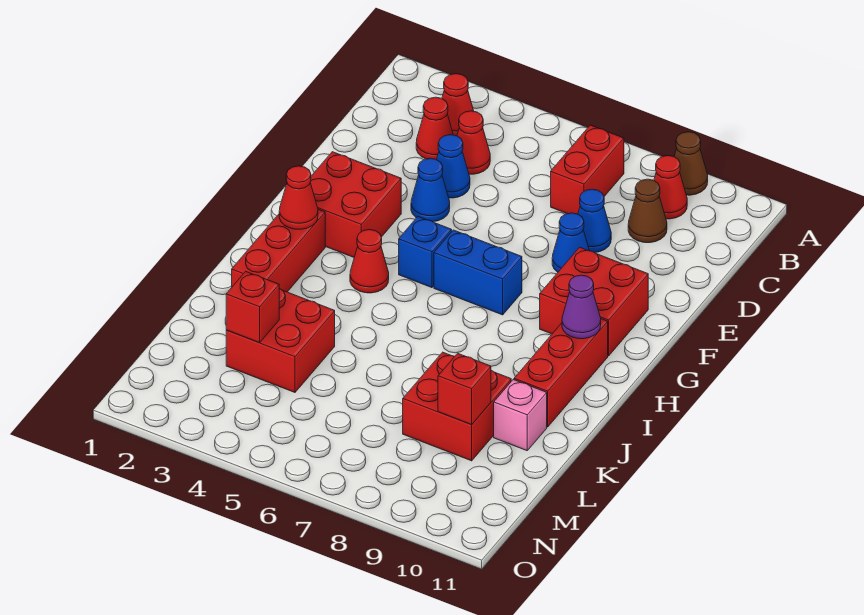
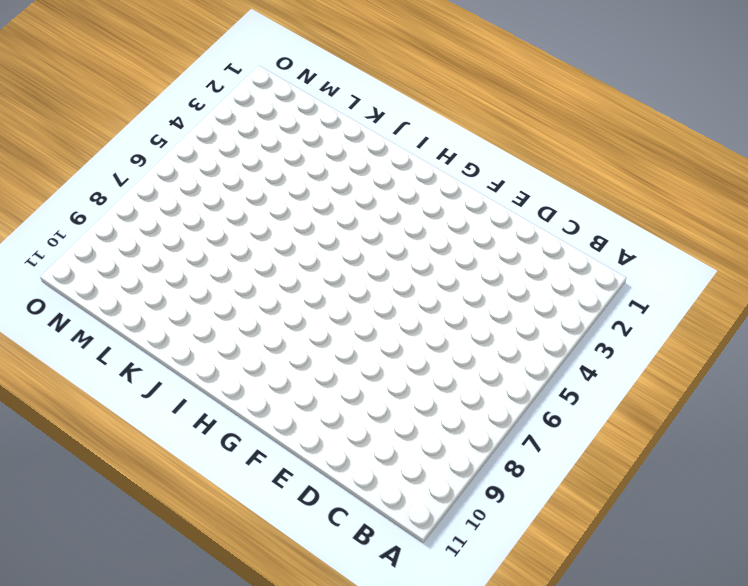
none -> brown 1x1 cone [674,132,708,195]
none -> red 1x1 cone [442,74,474,136]
none -> red 1x2 brick [551,125,624,214]

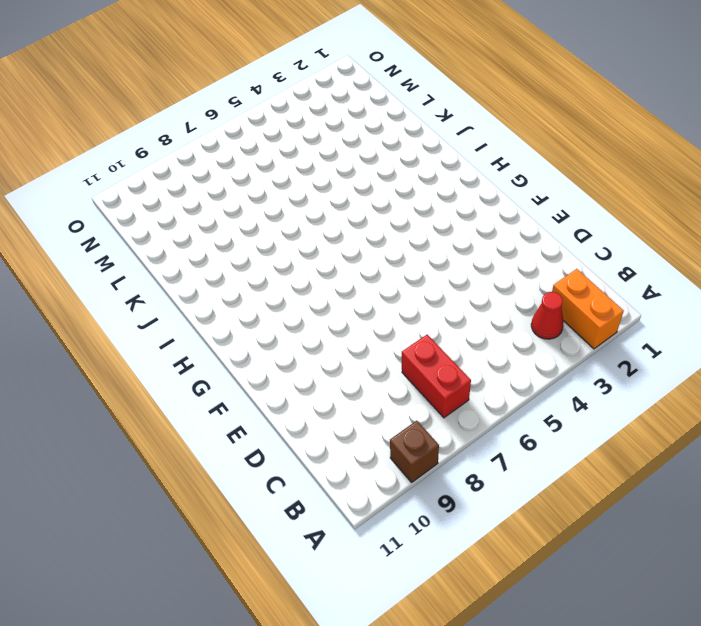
orange 1x2 brick [552,269,624,349] -> none
brown 1x1 brick [390,421,439,482] -> brown 1x1 cone [674,132,708,195]
none -> red 1x1 cone [654,156,687,219]
none -> red 1x1 cone [416,97,453,159]
none -> red 1x1 cone [457,111,490,174]

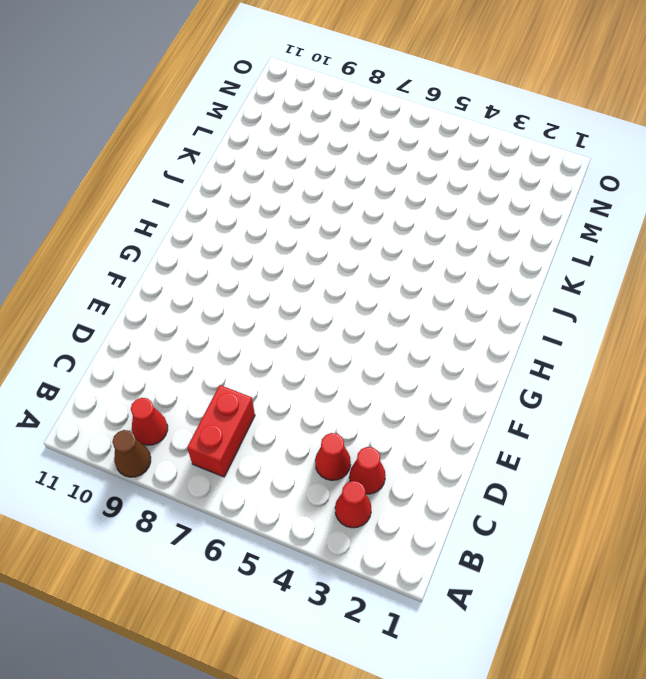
none -> brown 1x1 cone [628,179,667,243]
none -> blue 1x1 cone [437,135,470,198]
none -> blue 1x1 cone [578,189,611,253]

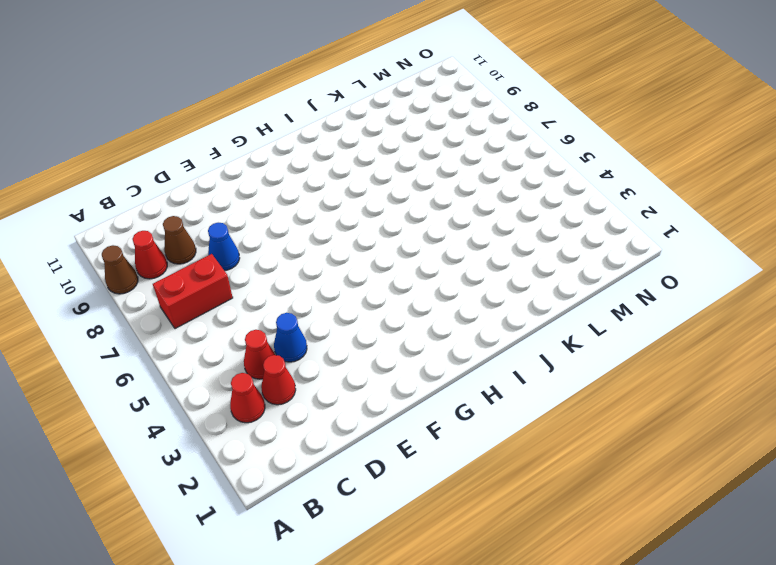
none -> blue 1x1 cone [411,158,450,222]
none -> blue 1x1 cone [552,213,589,272]
none -> red 2x2 brick [310,152,401,257]

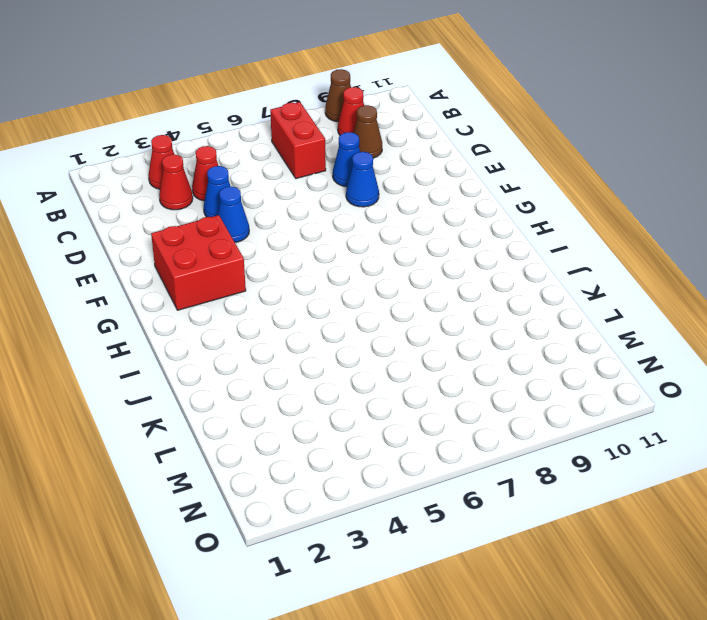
none -> red 2x2 brick [540,247,648,356]
none -> blue 1x1 brick [399,217,452,288]
none -> blue 1x2 brick [434,230,522,315]

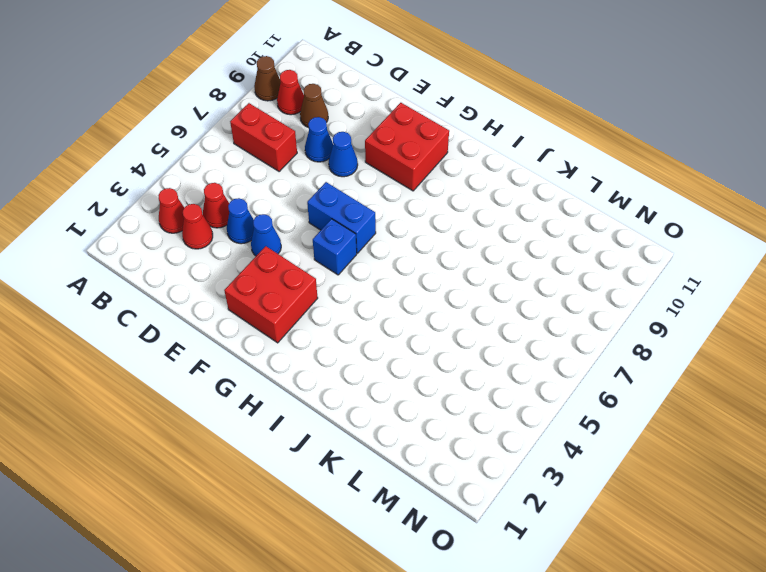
blue 1x2 brick [307,182,376,253] -> blue 1x2 brick turned to [434,230,522,315]
none -> red 1x3 brick [232,209,325,292]
none -> red 1x1 cone [350,230,389,293]
none -> red 1x3 brick [514,319,608,427]

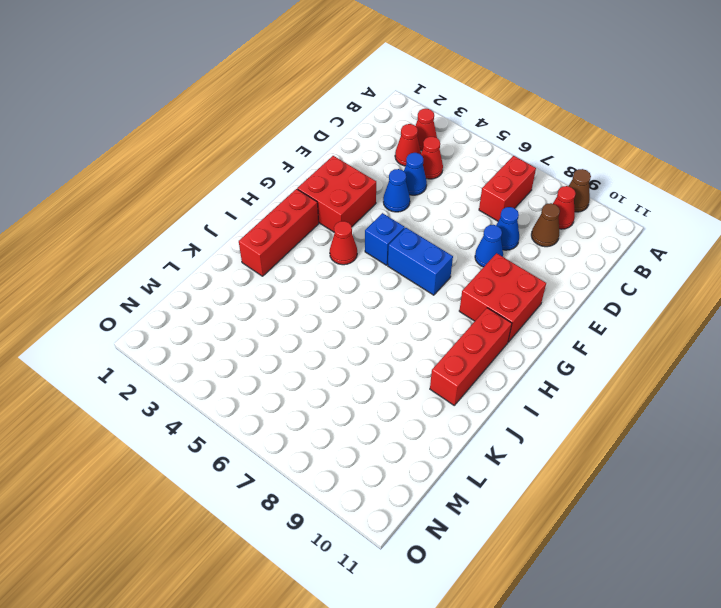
none -> red 2x2 brick [226,288,335,392]
none -> red 2x2 brick [403,352,511,461]
none -> pink 1x1 brick [494,380,547,451]

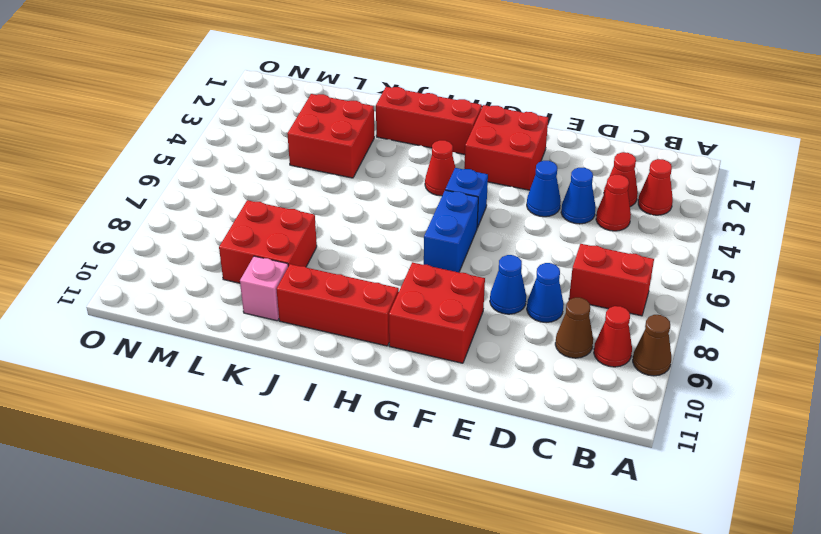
none -> red 1x1 cone [279,166,318,229]
none -> purple 1x1 cone [562,275,601,339]
none -> red 1x1 brick [226,271,279,343]

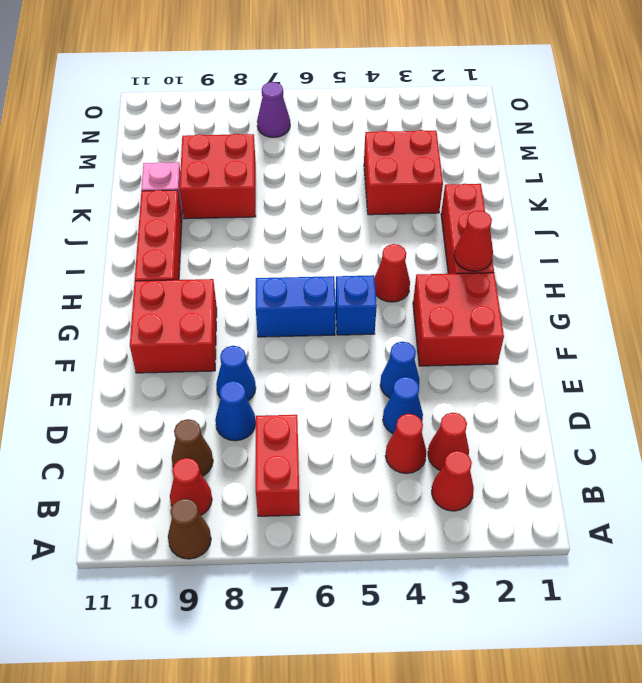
purple 1x1 cone [257,82,290,137] -> purple 1x1 cone moved to [562,275,601,339]
none -> red 1x1 brick [226,271,279,343]
none -> red 1x1 brick [438,353,491,425]

